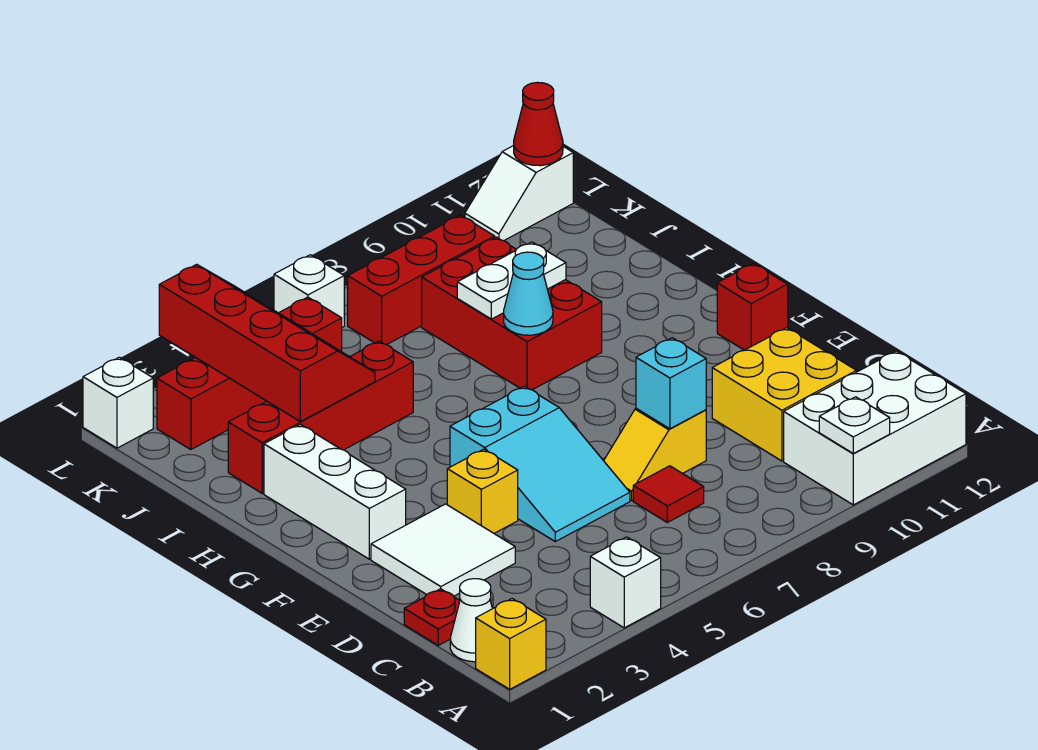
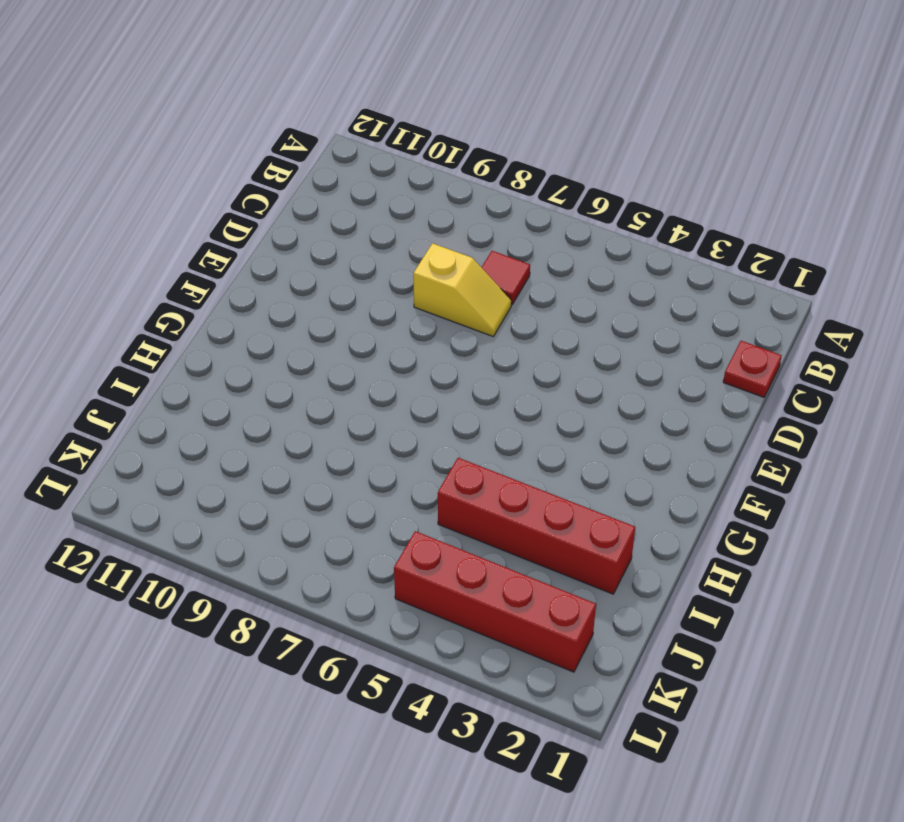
none -> yellow 1x1 brick [476,599,546,689]
none -> white 1x1 brick [590,537,661,628]
none -> white 2x3 brick [784,351,966,505]

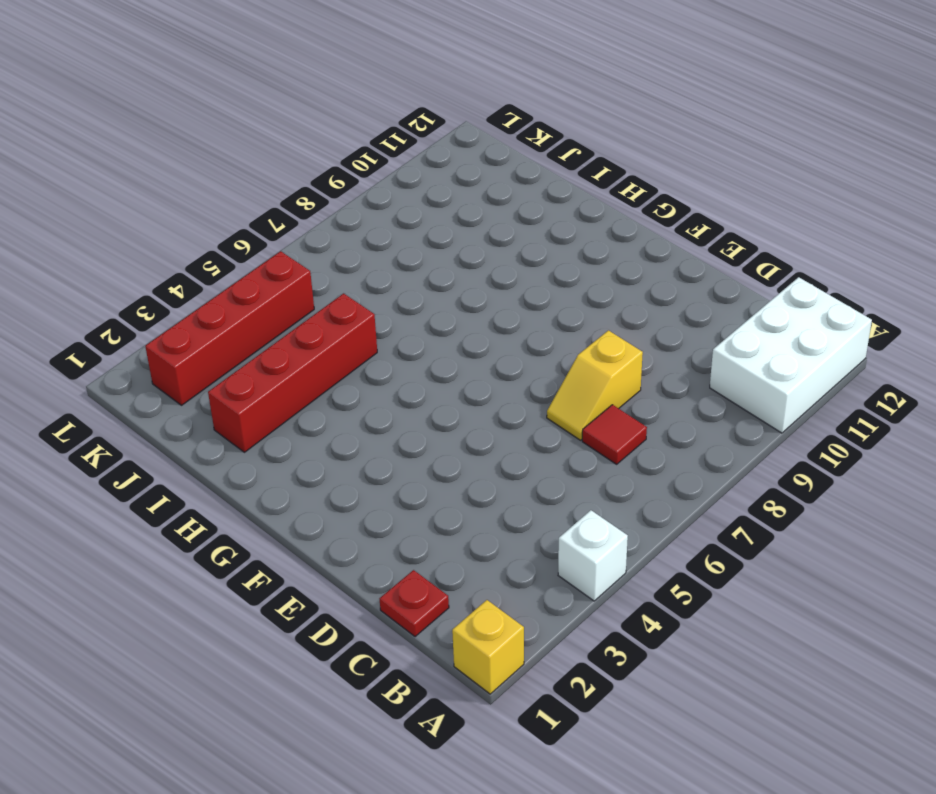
none -> white 1x1 cone [450,579,492,662]
none -> yellow 2x2 brick [712,328,856,461]
none -> white 2x2 tile [371,504,515,596]

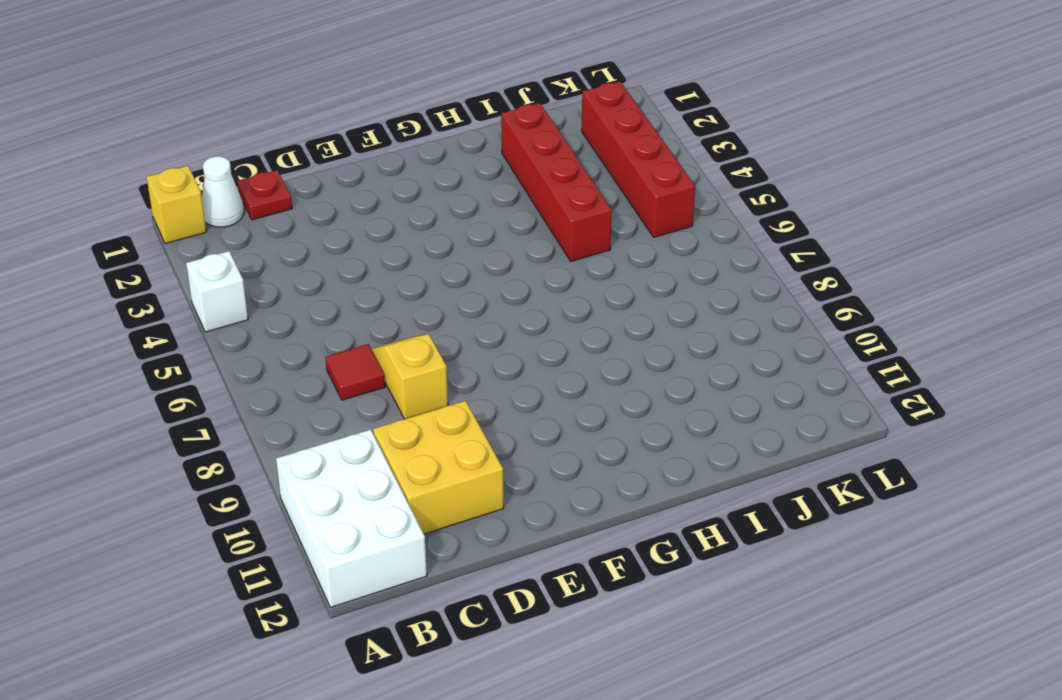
none -> white 2x2 tile [371,504,515,596]
none -> cyan 2x3 slope [450,386,630,542]
none -> yellow 1x1 brick [447,449,518,533]

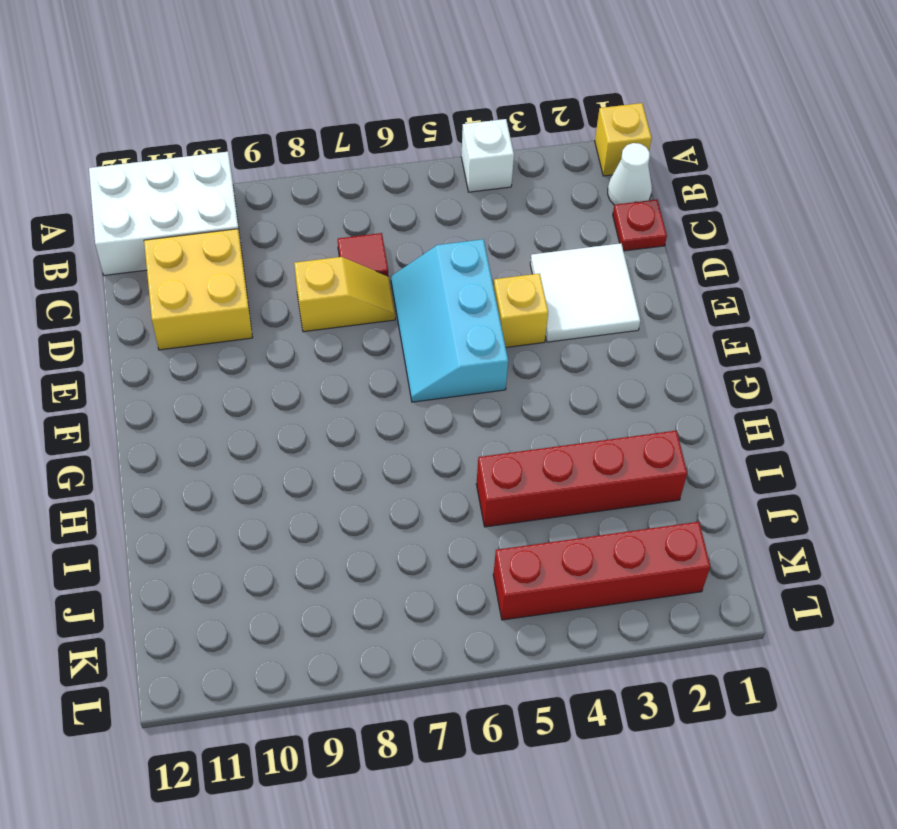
cyan 2x3 slope [391,239,508,402] -> cyan 2x3 slope turned to [450,386,630,542]
none -> white 1x3 brick [264,424,406,559]
none -> red 1x1 brick [717,263,788,350]
none -> red 2x3 brick [422,237,602,390]

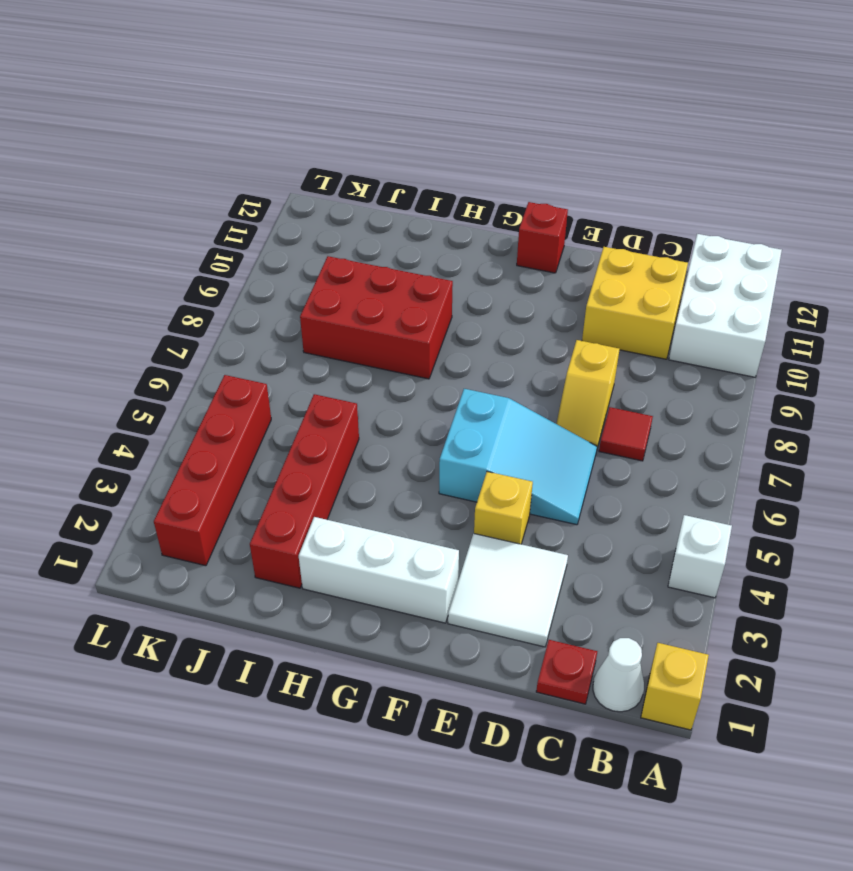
none -> red 1x3 brick [348,215,495,345]
none -> white 1x1 brick [83,357,153,448]
none -> white 1x1 brick [274,255,344,327]

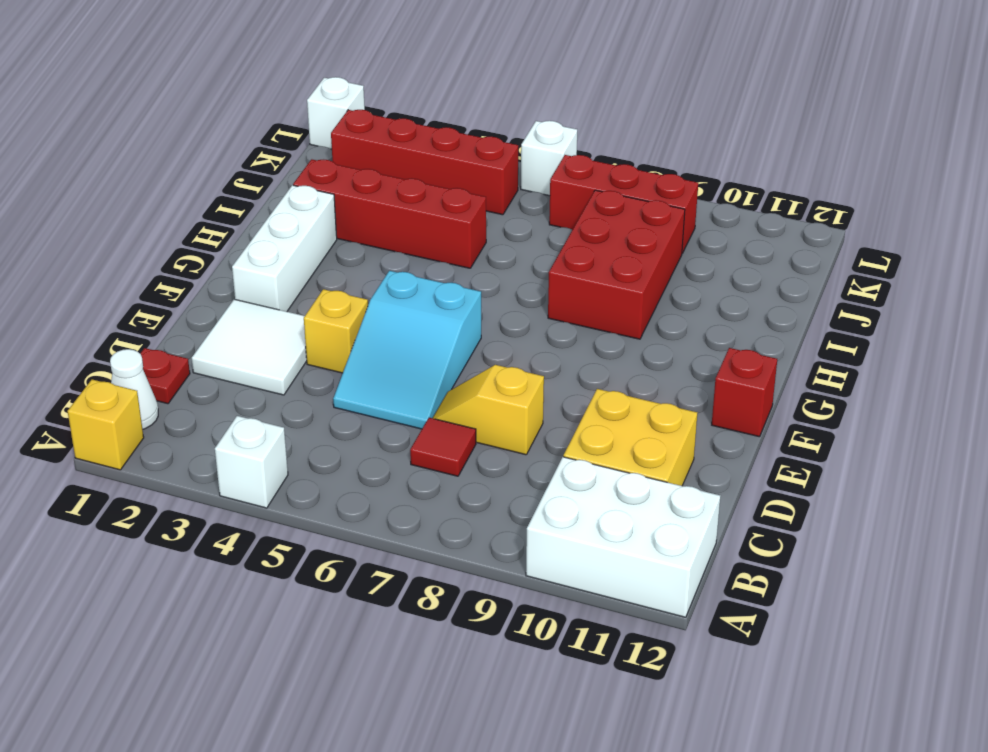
none -> white 1x2 slope [465,146,573,241]
none -> white 1x1 plate [819,397,890,453]
none -> cyan 1x1 brick [636,338,706,429]

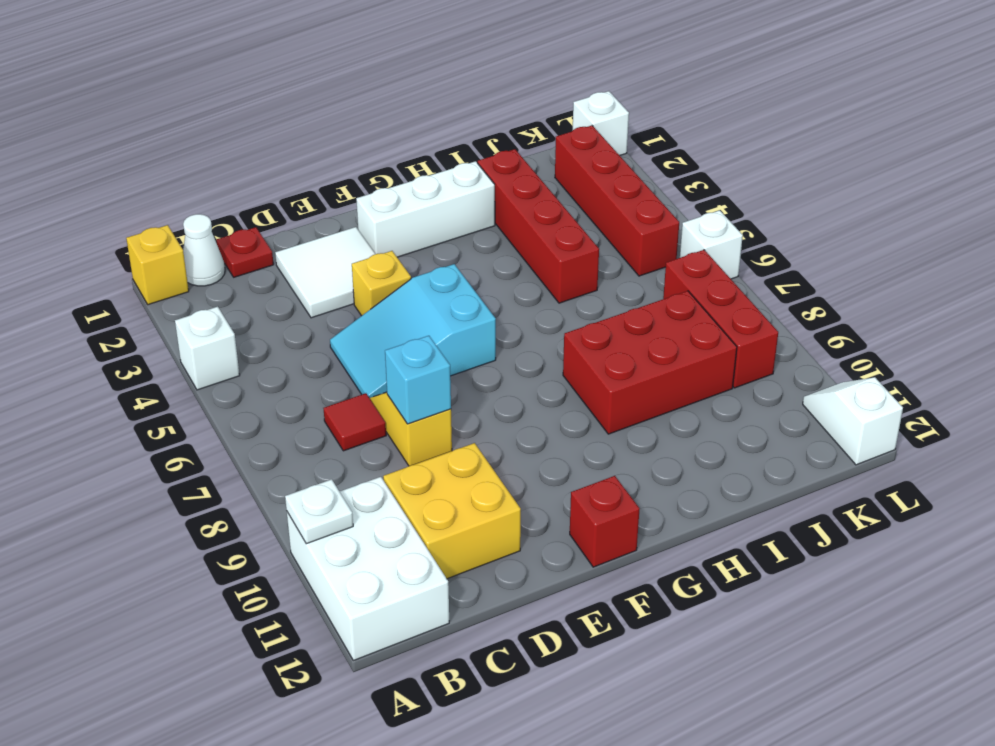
none -> cyan 1x1 cone [504,252,553,335]
none -> red 2x4 slope [159,264,375,422]
none -> white 1x2 plate [457,242,566,319]

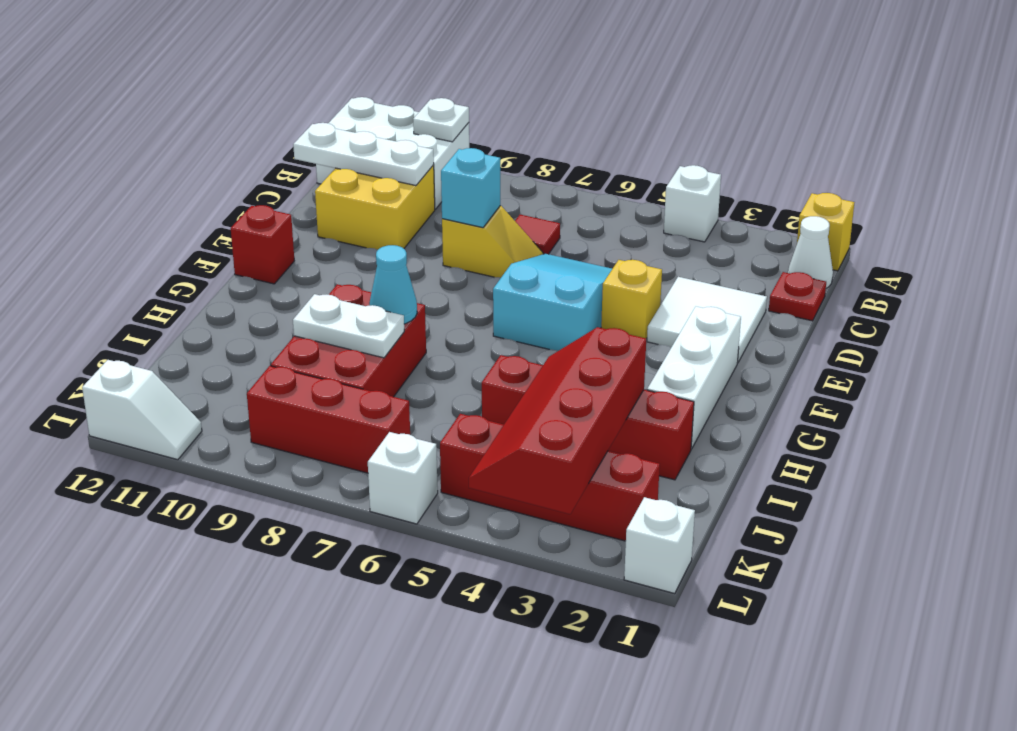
white 1x3 plate [293,123,434,186] -> none
none -> red 1x1 cone [514,82,563,166]

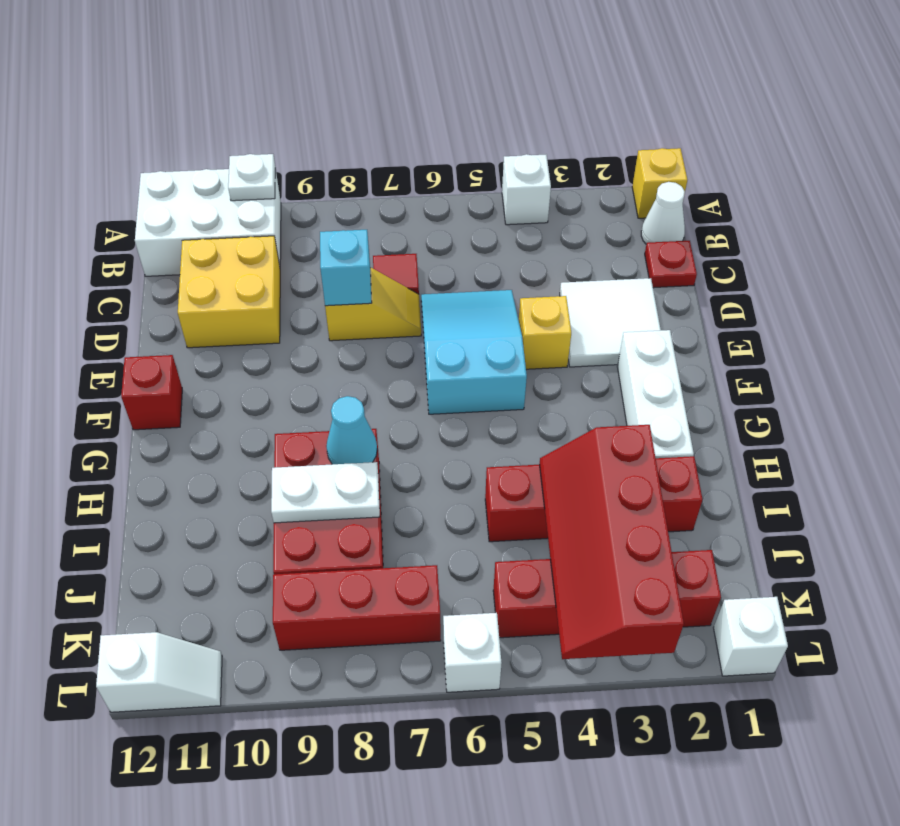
none -> red 1x1 cone [514,82,563,166]

